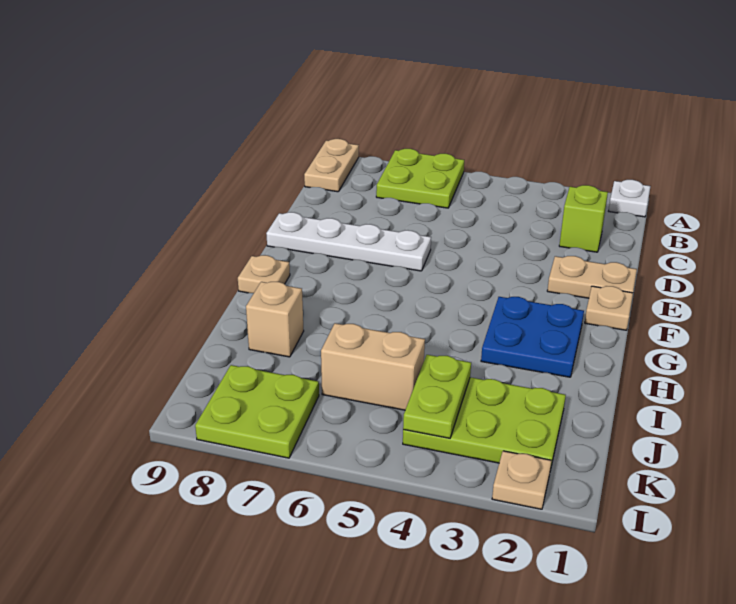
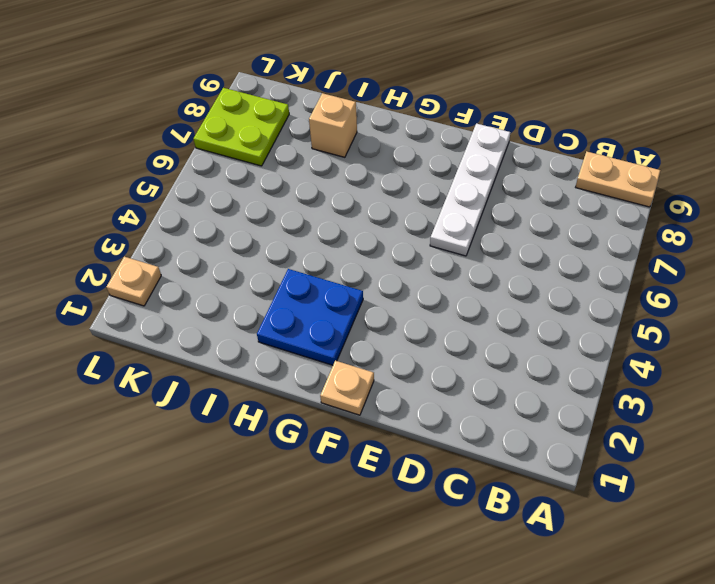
none -> white 1x1 plate [609,180,651,217]
none -> lime 2x2 plate [376,149,464,208]
none -> lime 1x1 brick [559,185,608,252]

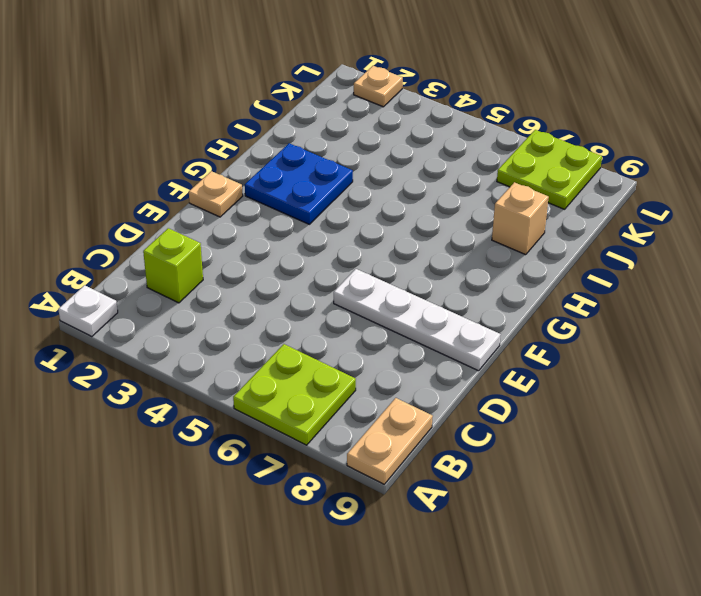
none -> tan 1x2 plate [547,256,637,298]
none -> tan 1x1 plate [238,255,290,293]
none -> lime 2x3 plate [403,377,566,466]

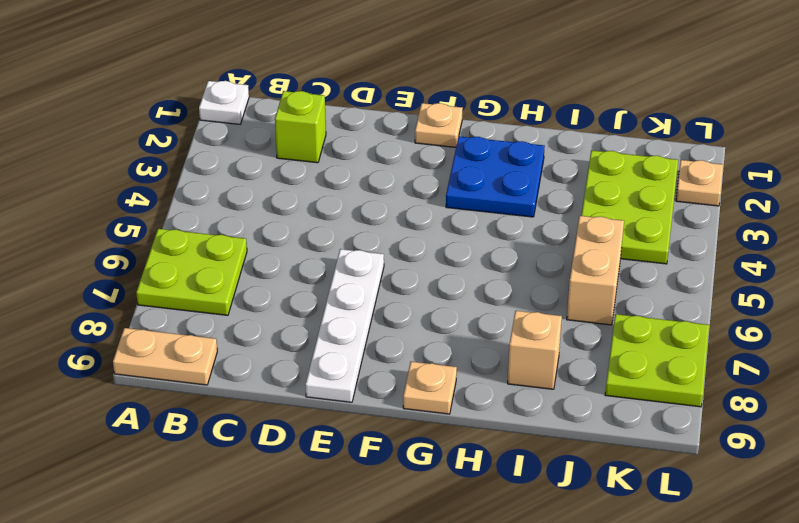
none -> tan 1x2 plate [547,256,637,298]
none -> lime 1x2 plate [403,355,471,438]

